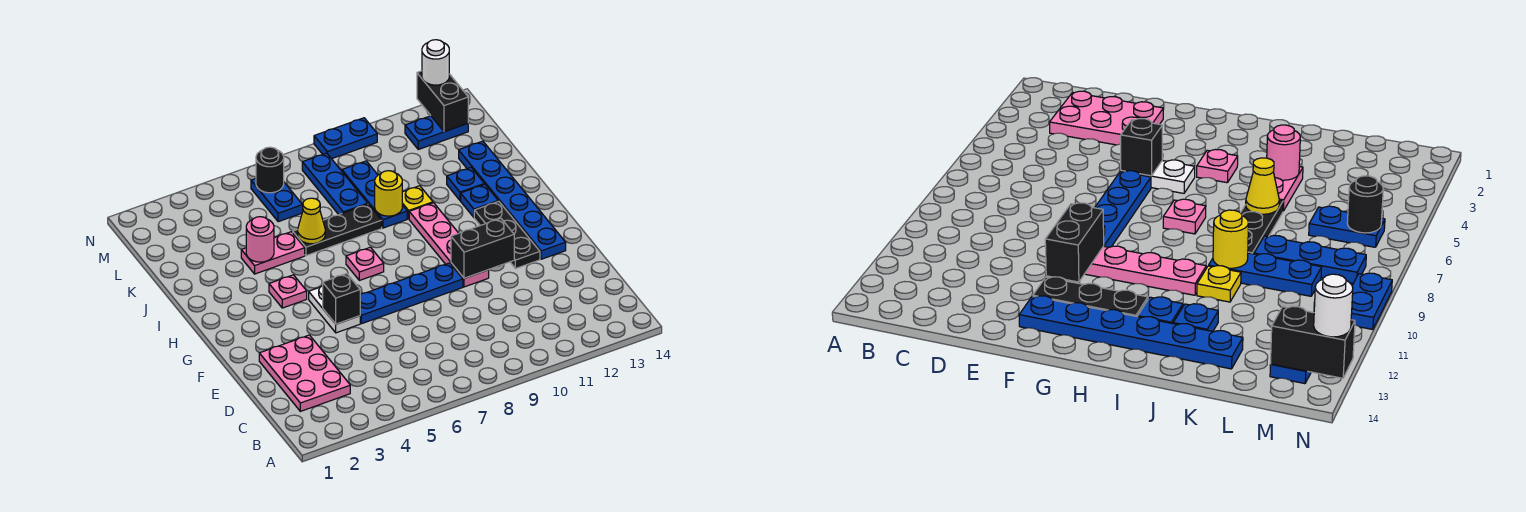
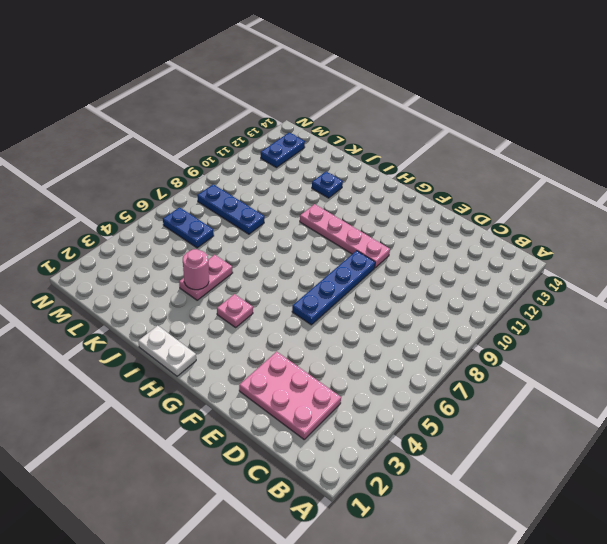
white 1x2 plate [138,326,196,376] -> white 1x2 plate moved to [309,286,360,333]
none -> black 1x3 plate [474,201,540,269]
none -> blue 1x6 plate [459,141,566,259]
none -> pink 1x1 plate [346,247,384,280]

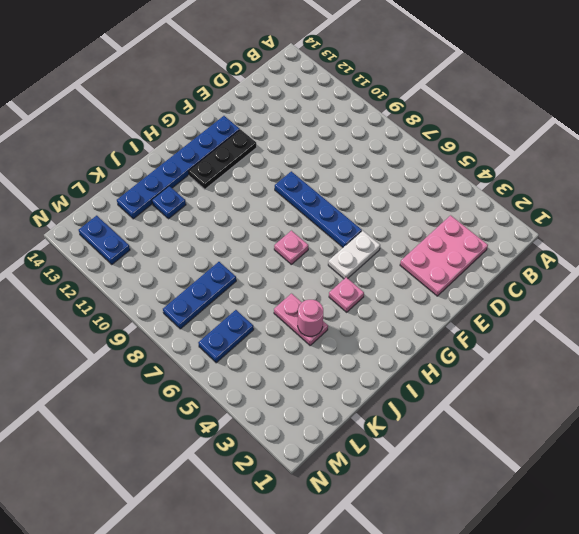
none -> pink 1x4 plate [409,203,489,287]
none -> blue 1x1 plate [461,184,498,217]
none -> black 1x3 plate [293,204,382,256]

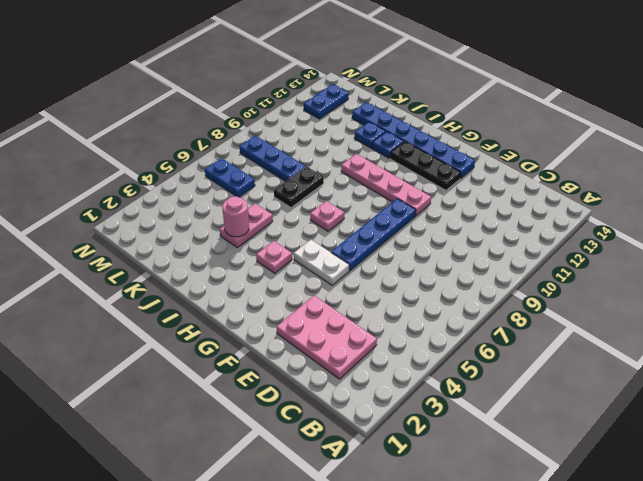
black 1x2 plate [274,166,324,208] -> black 1x3 plate [293,204,382,256]
none -> blue 1x3 plate [342,161,407,228]
none -> yellow 1x1 plate [402,186,433,219]
none -> blue 1x2 plate [314,118,377,159]

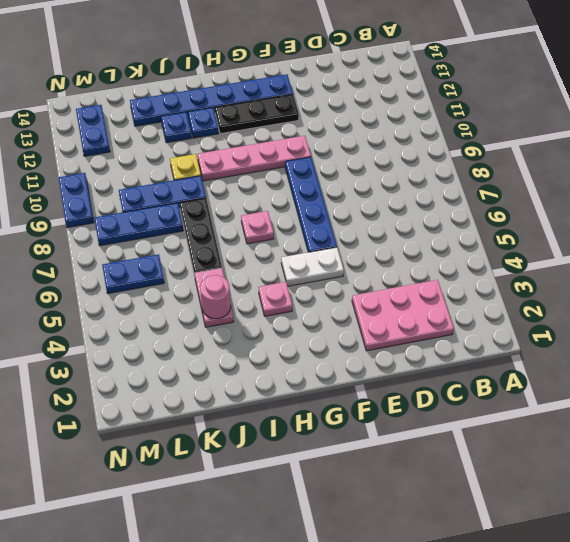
none -> black 1x1 brick [322,274,360,324]
none -> black 1x2 brick [451,218,514,278]
none -> yellow 1x1 cone [298,198,325,244]

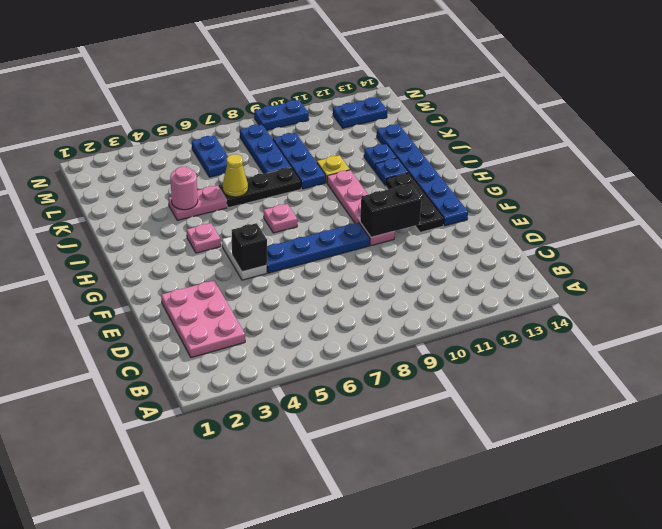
none -> yellow 1x1 round brick [375,171,402,216]
none -> black 1x1 round brick [256,147,284,193]
none -> black 1x2 brick [417,71,468,132]

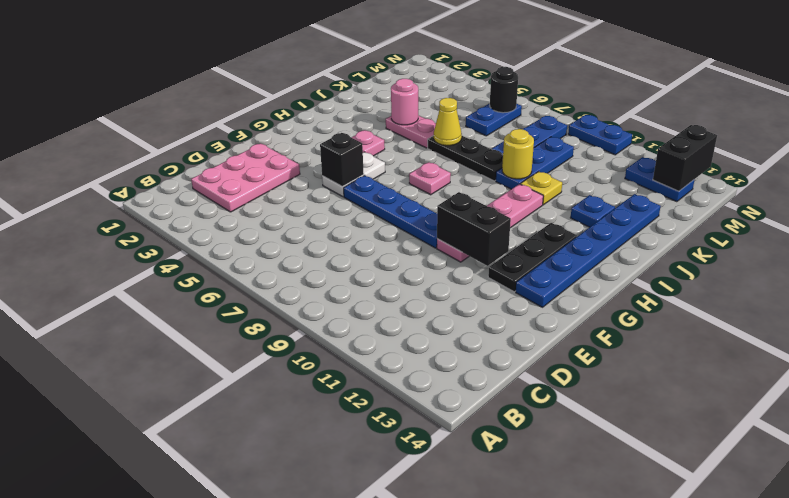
none -> blue 1x1 plate [461,184,498,217]
none -> white 1x1 round brick [422,40,449,85]

